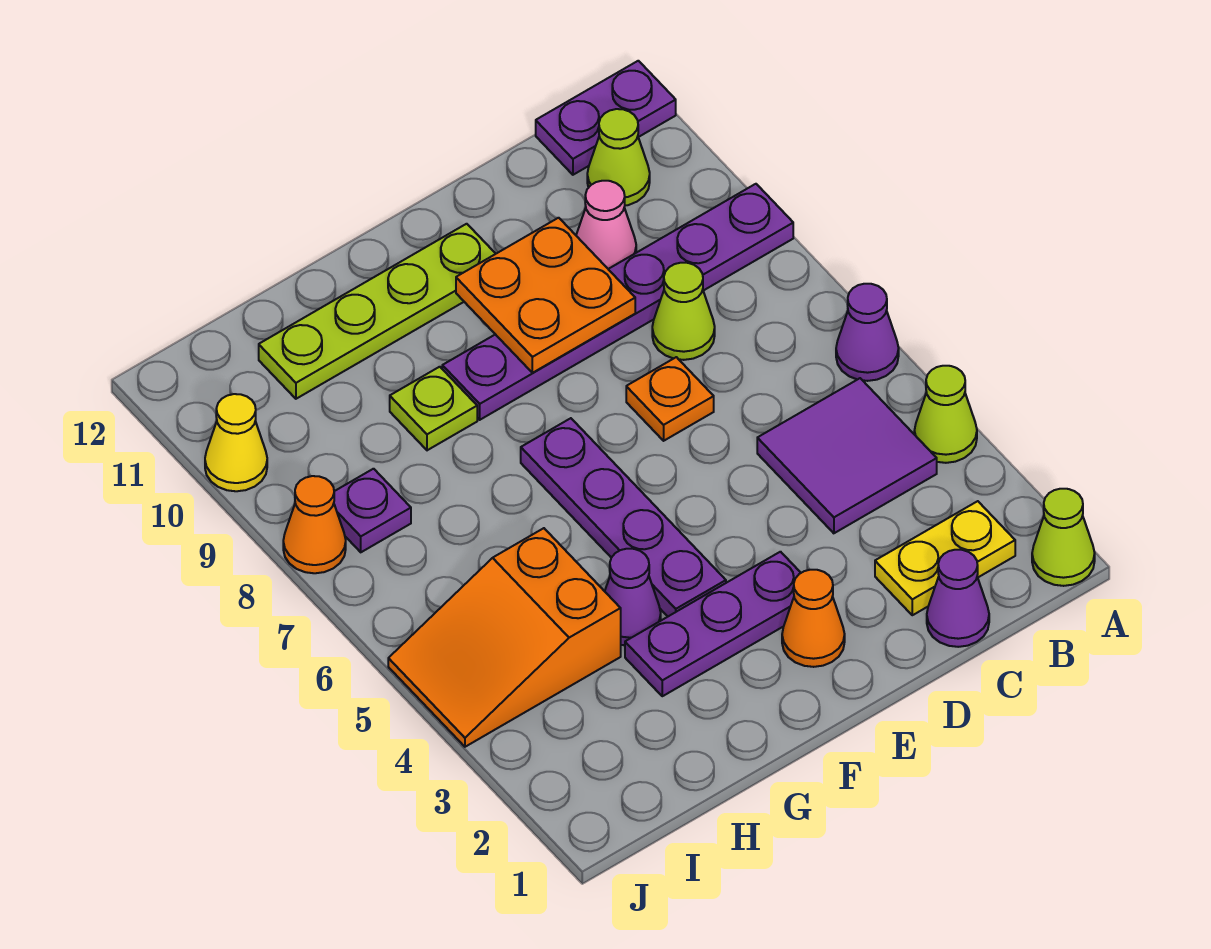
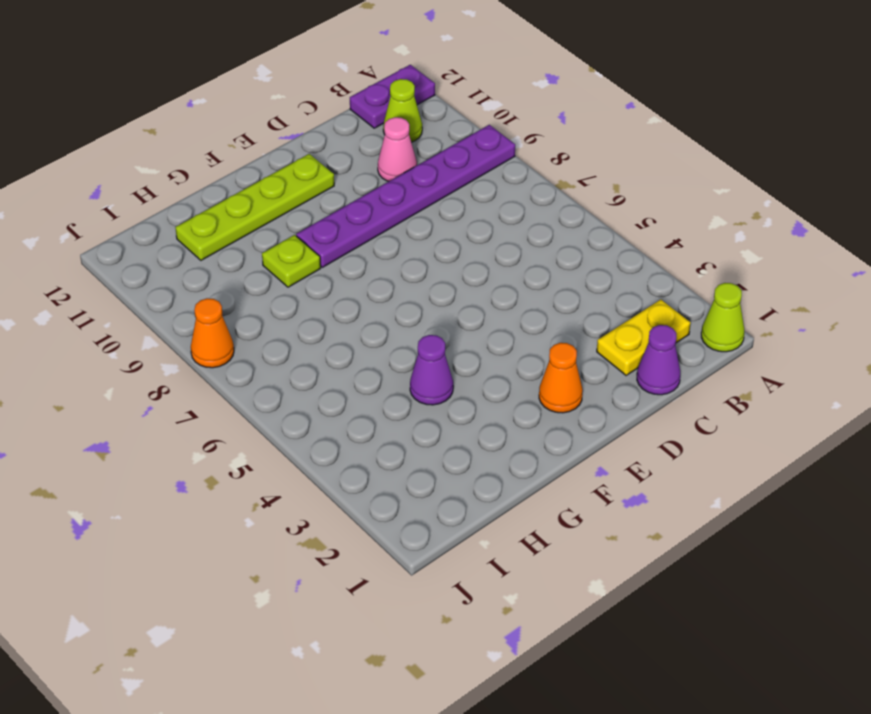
none -> lime 1x1 cone [914,366,977,463]
none -> purple 1x1 cone [836,284,899,381]
none -> purple 2x2 tile [757,378,937,533]

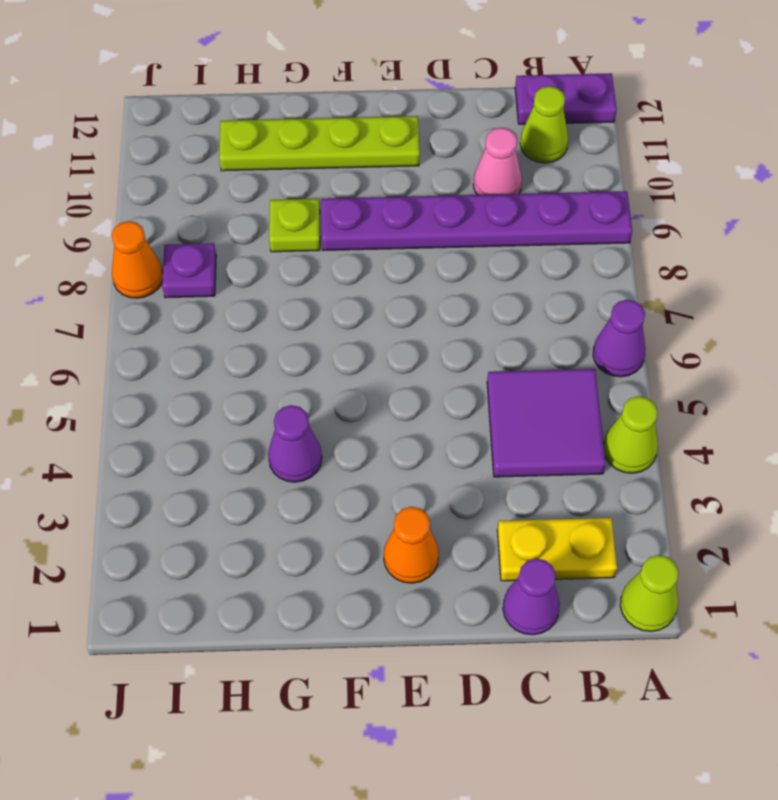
none -> lime 1x1 cone [652,263,715,360]
none -> orange 1x1 plate [626,357,714,441]
none -> purple 1x3 plate [625,552,801,696]

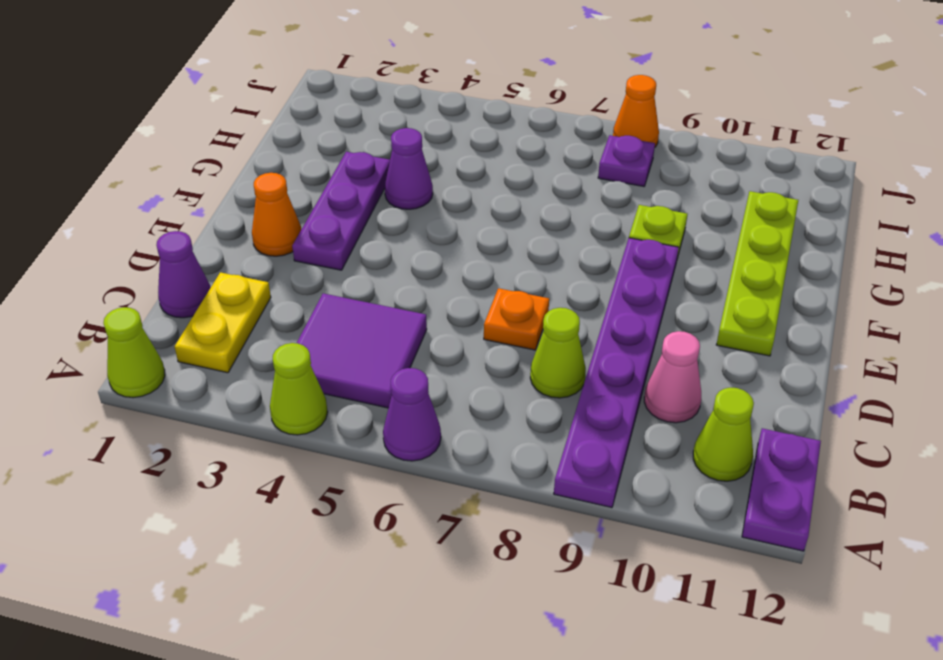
none -> purple 1x4 plate [521,418,726,616]
none -> orange 2x3 slope [388,528,621,747]
none -> yellow 1x1 cone [205,394,267,491]

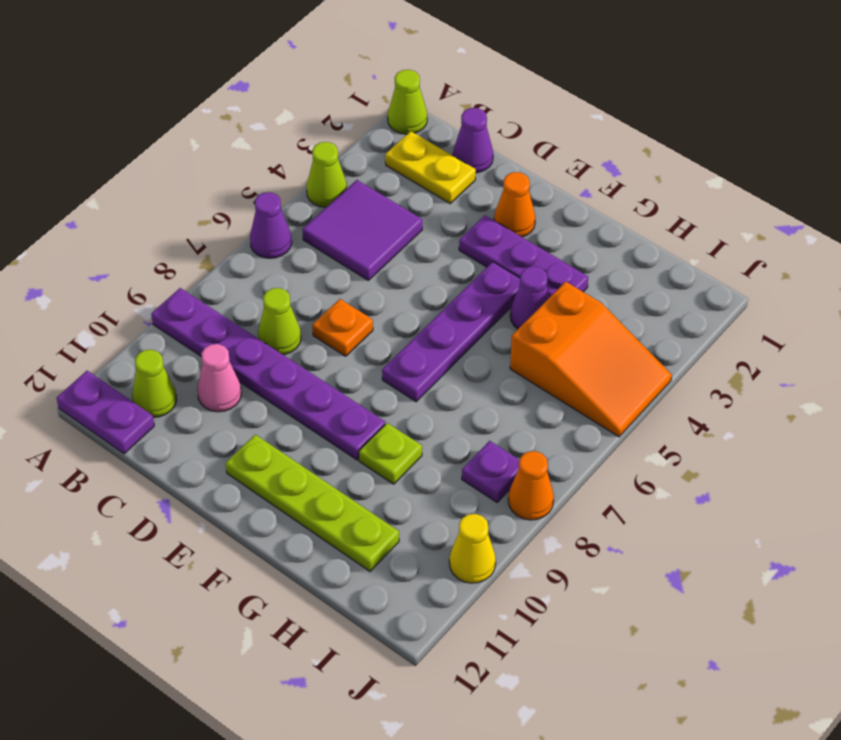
none -> orange 2x2 plate [456,218,635,373]

